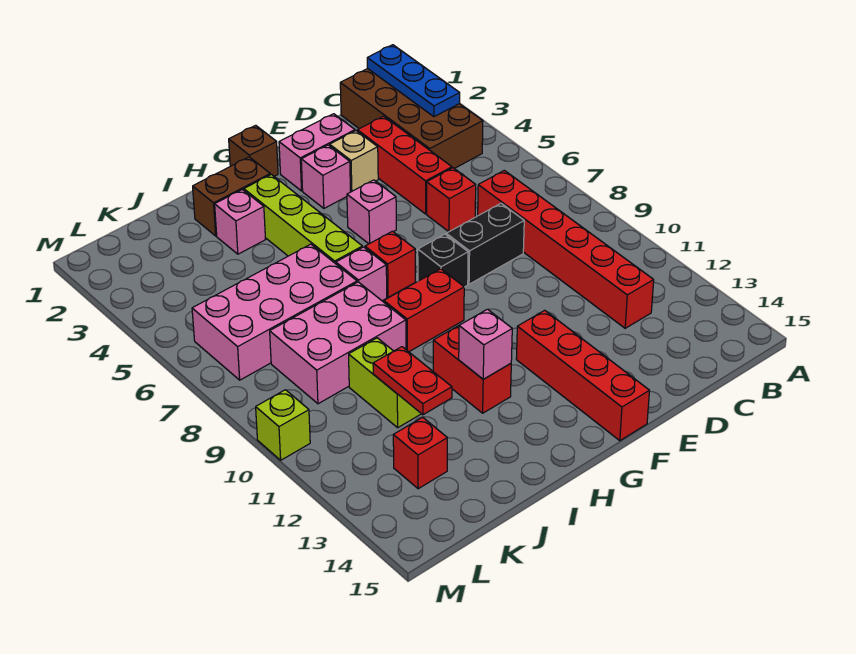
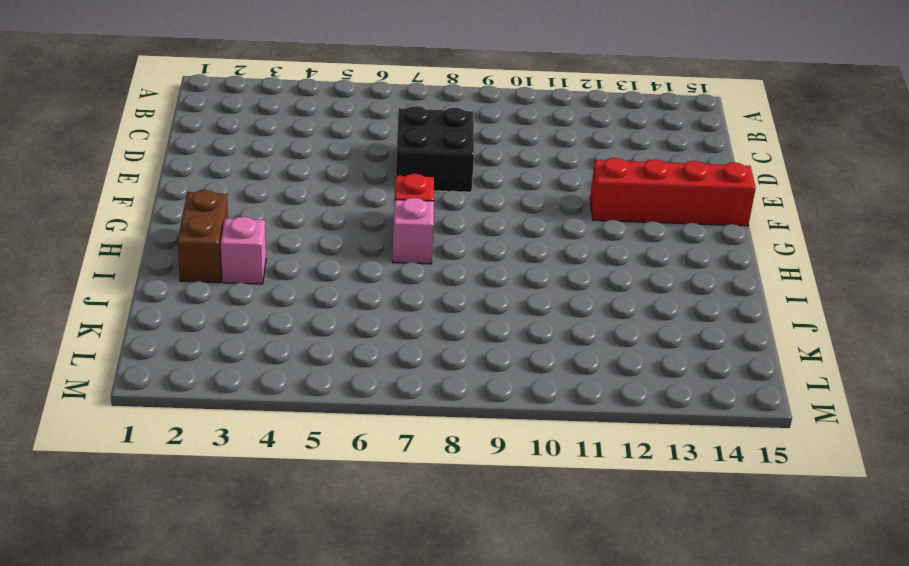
black 2x2 brick [396,106,474,192] -> black 1x2 brick [446,203,524,284]
none -> brown 2x4 brick [340,69,483,169]
none -> red 1x6 brick [478,170,654,328]
none -> red 1x3 brick [357,116,452,214]

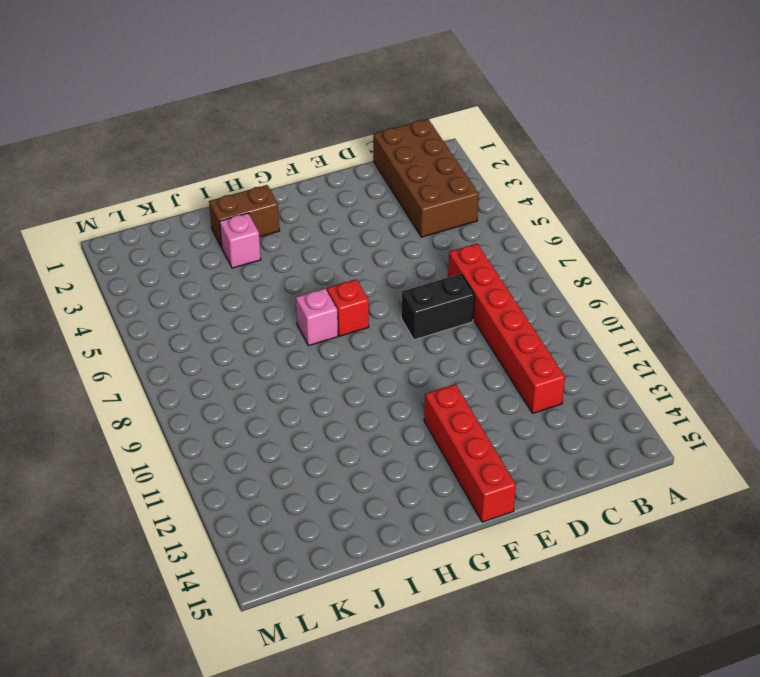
none -> red 1x3 brick [357,116,452,214]
none -> red 1x1 brick [427,168,476,232]
none -> pink 1x2 brick [279,114,355,191]

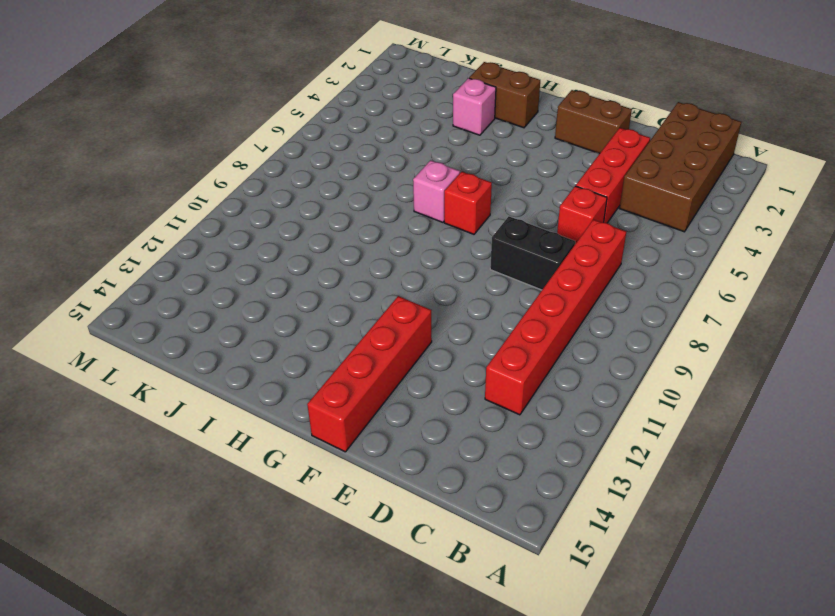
brown 1x2 brick [555,90,632,154] -> pink 1x2 brick [279,114,355,191]
none -> tan 1x1 brick [330,131,378,192]
none -> pink 1x1 brick [301,145,351,208]
none -> pink 1x1 brick [347,180,396,244]

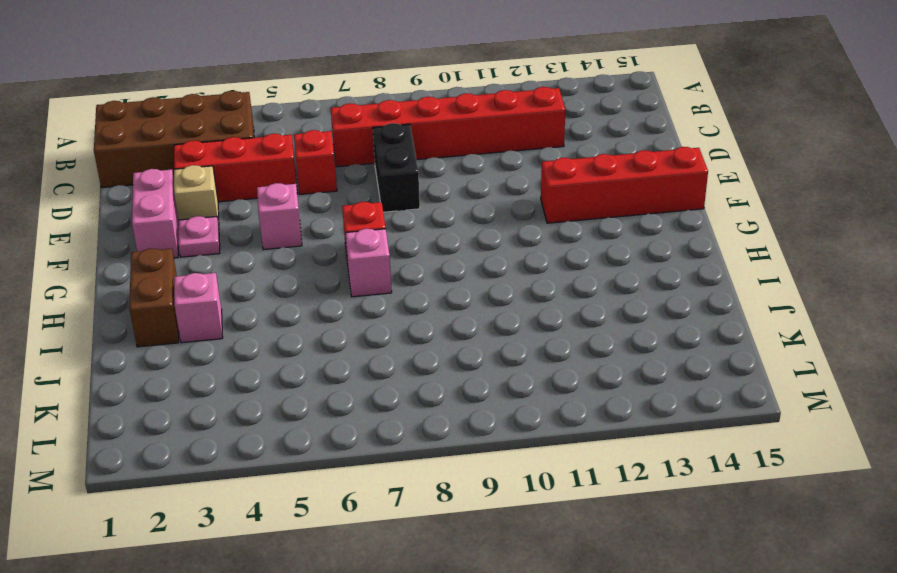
pink 1x1 plate [178,216,220,257] -> pink 1x1 brick [301,145,351,208]
none -> black 1x1 brick [418,234,468,287]
none -> brown 1x1 brick [229,125,278,177]
none -> red 1x2 brick [384,269,464,352]

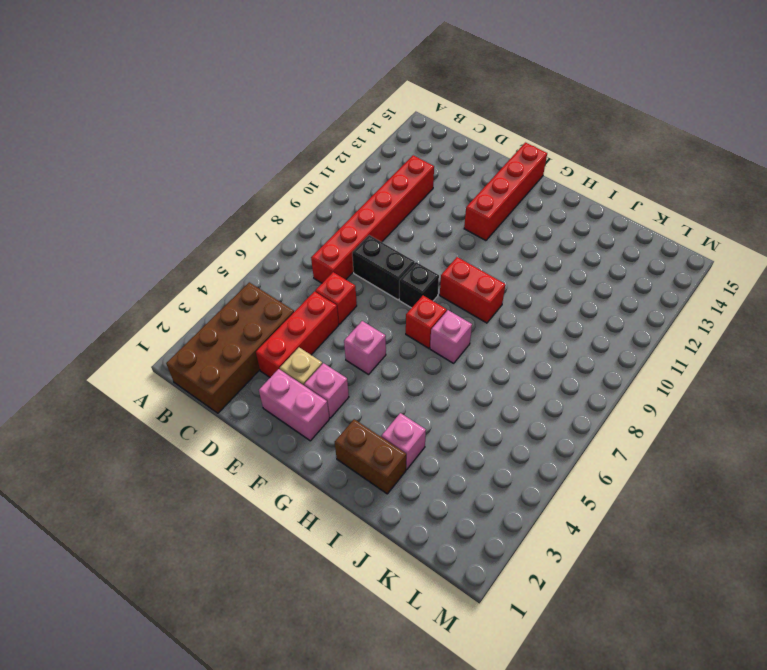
none -> brown 1x1 brick [229,125,278,177]
none -> lime 1x4 brick [244,174,362,264]
none -> red 1x2 brick [433,326,511,413]

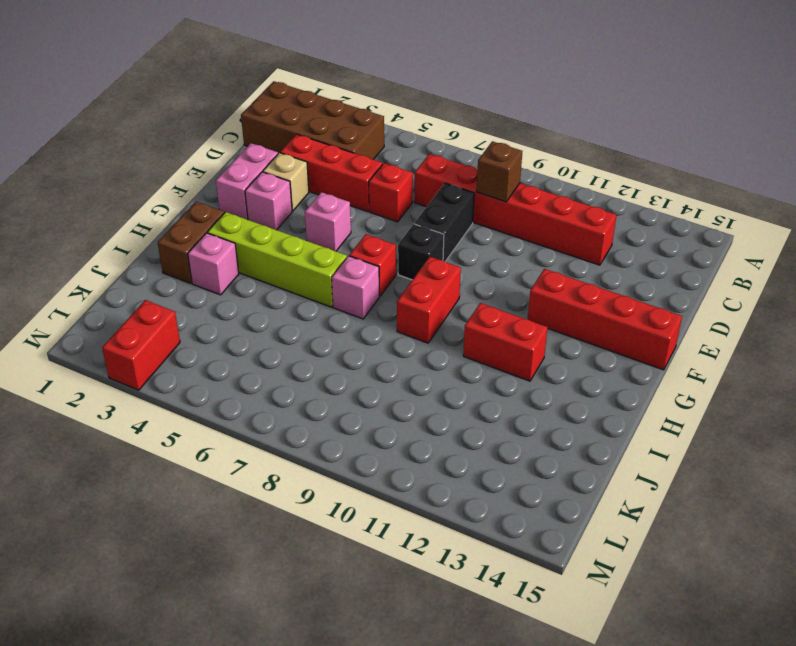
brown 1x1 brick [476,141,522,202] -> brown 1x1 brick moved to [229,125,278,177]
red 1x2 brick [102,300,180,390] -> none
none -> pink 2x4 brick [192,244,357,380]
none -> pink 2x3 brick [270,282,406,404]
none -> lime 1x2 brick [349,338,421,428]

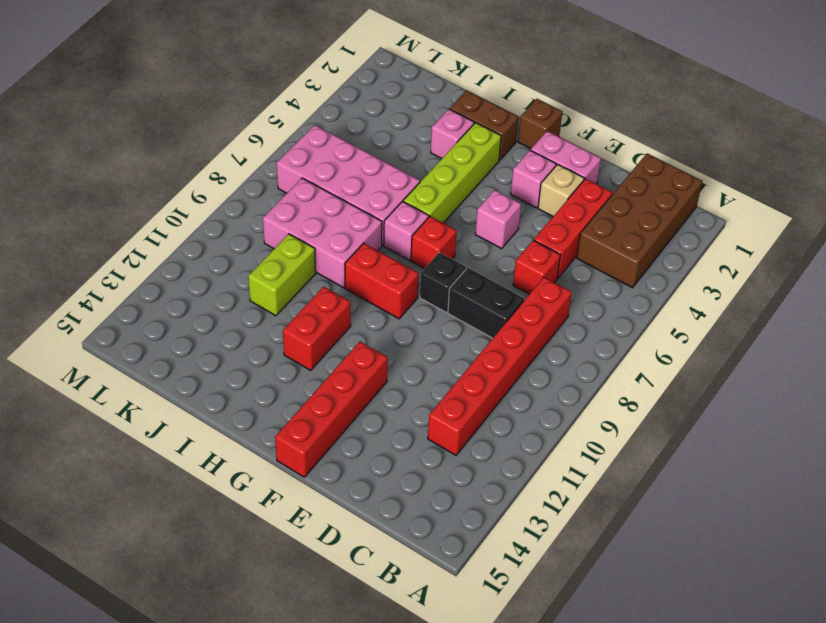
none -> red 1x1 brick [393,417,447,489]
none -> lime 1x1 brick [256,390,310,460]
none -> blue 1x3 plate [367,45,460,117]

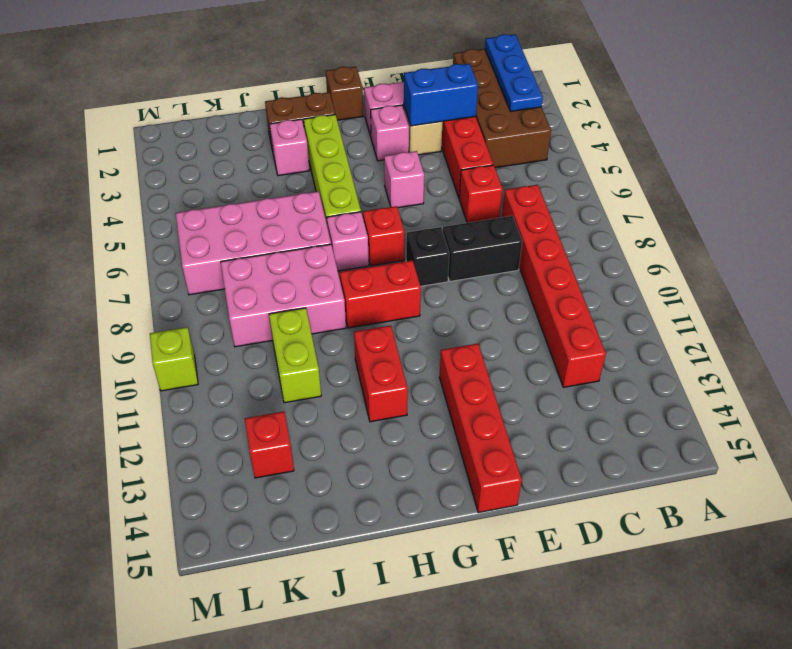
blue 1x2 brick [404,64,478,126] -> none
none -> pink 1x1 brick [459,309,512,379]
none -> red 1x2 plate [373,347,452,415]

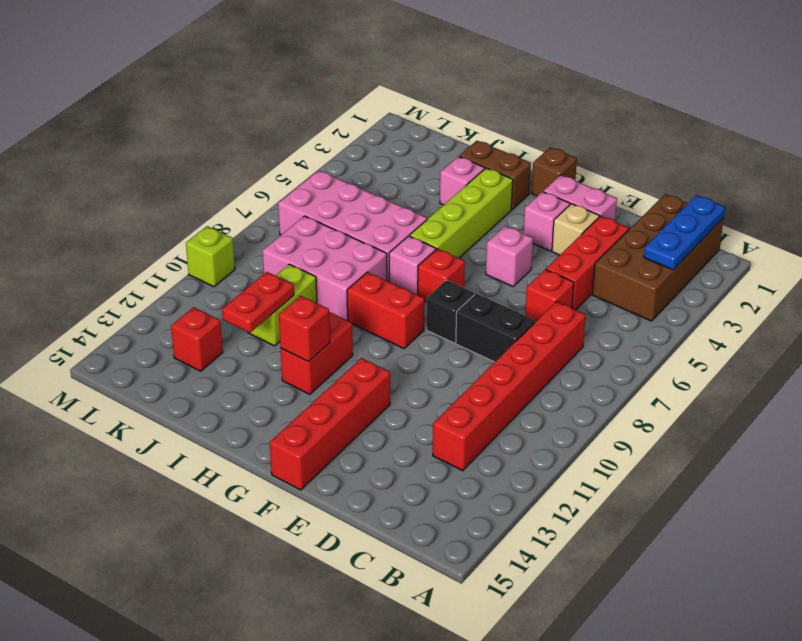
red 1x1 brick [279,296,330,362] -> pink 1x1 brick [459,309,512,379]

